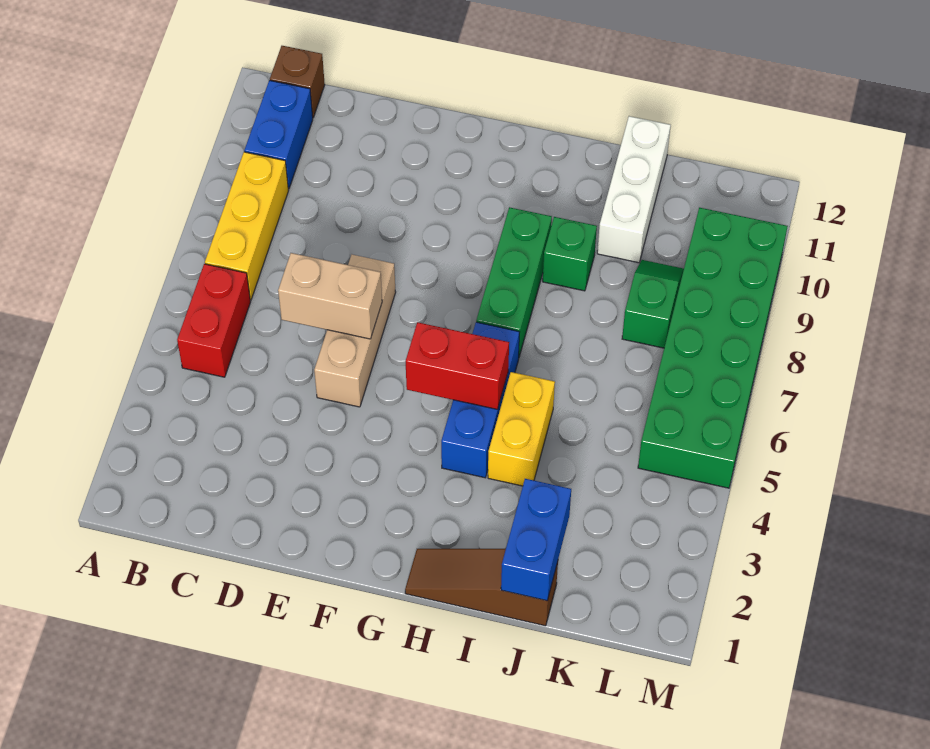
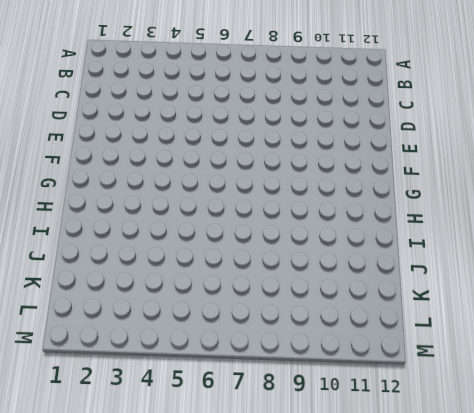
none -> red 1x2 brick [177,264,251,377]
none -> yellow 1x3 brick [205,152,288,300]
none -> blue 1x2 brick [244,80,313,189]

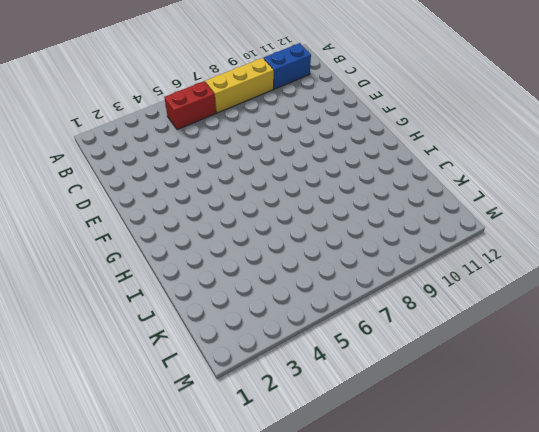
none -> brown 1x1 brick [270,46,325,117]
none -> tan 1x3 brick [314,255,396,407]
none -> brown 1x3 slope [405,549,558,626]

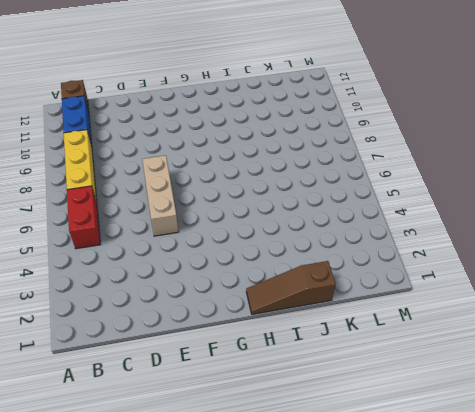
none -> blue 1x3 brick [441,322,519,478]
none -> green 1x3 brick [476,207,552,357]
none -> yellow 1x2 brick [488,372,555,486]

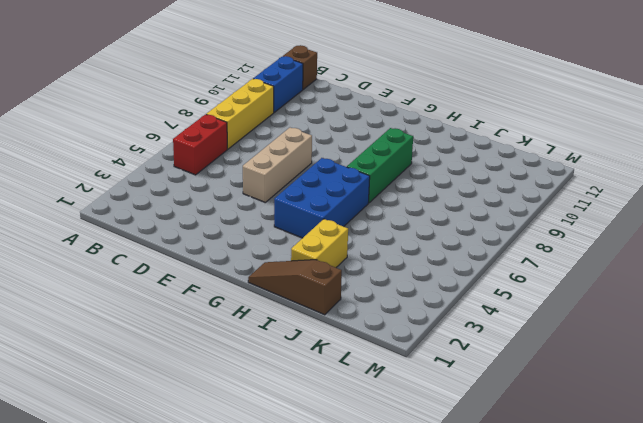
blue 2x3 brick [274,158,370,238] -> blue 1x3 brick [441,322,519,478]
yellow 1x2 brick [291,219,348,268] -> yellow 1x2 brick moved to [488,372,555,486]
none -> green 1x1 brick [543,217,597,291]
none -> white 1x3 brick [597,116,671,263]
none -> green 1x2 slope [622,260,684,348]

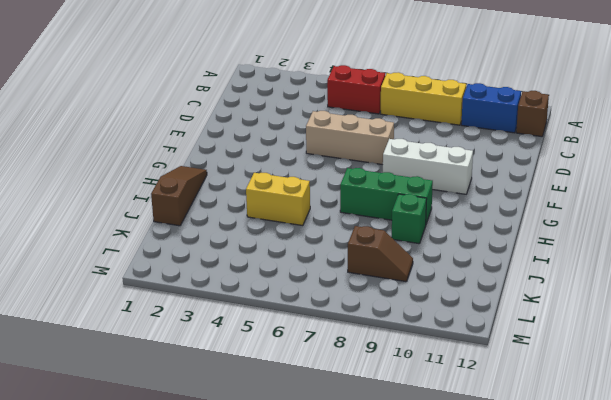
white 1x3 brick [383,139,473,194] -> white 1x3 brick moved to [597,116,671,263]
brown 1x2 slope [348,226,413,282] -> green 1x2 slope [622,260,684,348]
none -> blue 1x3 brick [441,322,519,478]
none -> green 2x6 brick [638,208,788,488]
none -> tan 1x2 brick [278,253,382,339]

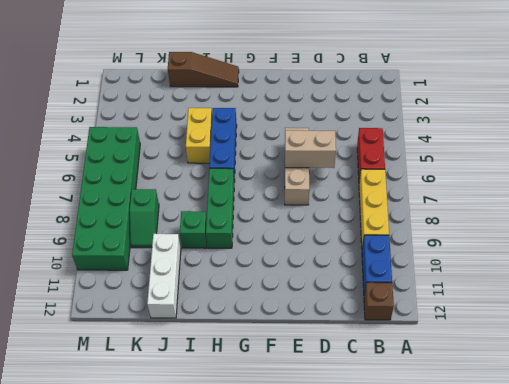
none -> red 1x2 brick [406,322,509,410]
none -> blue 1x2 brick [501,479,571,601]

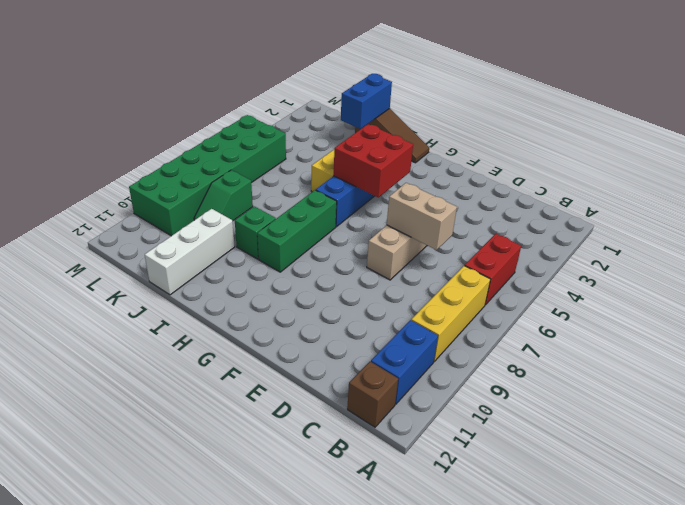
red 2x2 brick [334,124,413,197] -> red 1x2 brick [406,322,509,410]

